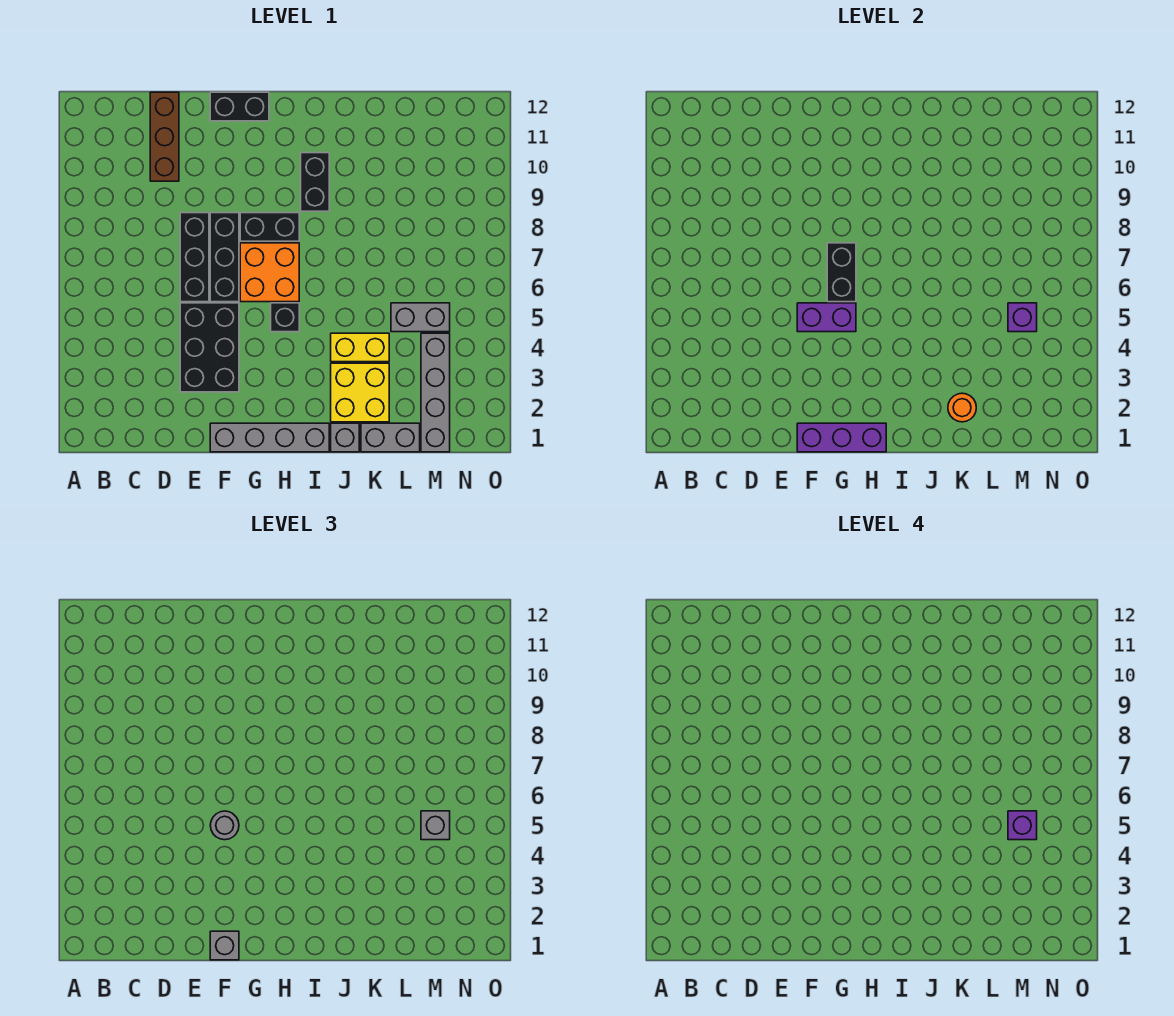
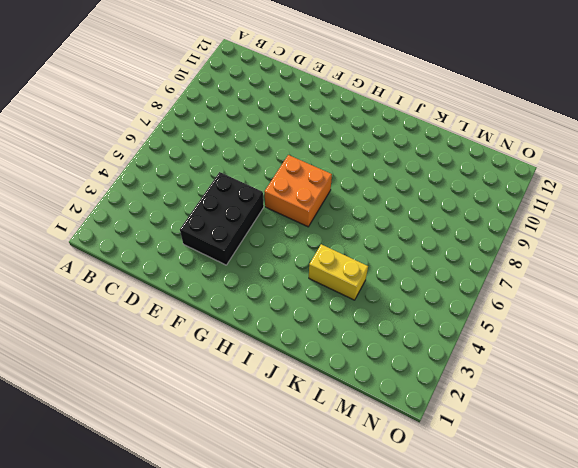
none -> brown 1x3 brick [150,92,179,181]
none -> black 1x3 brick [180,213,209,302]
none -> grey 1x4 brick [210,423,329,452]

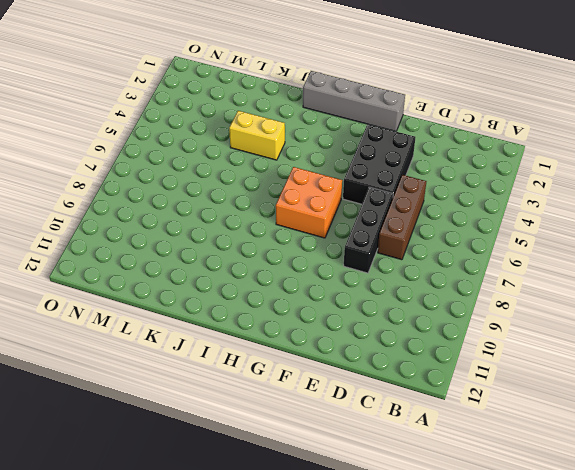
brown 1x3 brick [378,175,426,260] -> brown 1x3 brick moved to [150,92,179,181]
none -> black 1x3 brick [210,213,239,302]
none -> black 1x2 brick [210,92,269,121]
none -> black 1x2 brick [240,213,299,241]

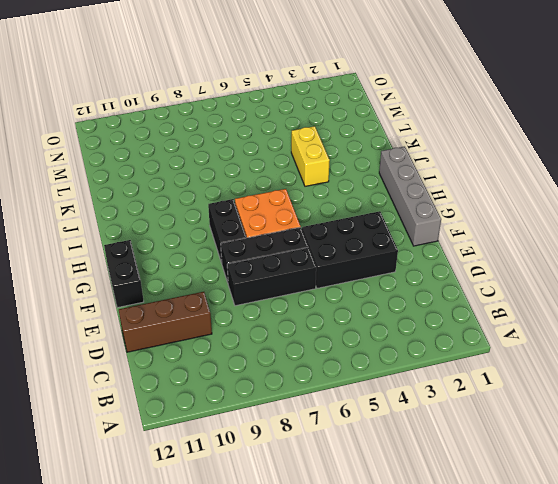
none -> black 1x1 brick [271,303,299,332]
none -> black 1x2 brick [301,153,329,211]
none -> grey 1x1 brick [331,423,359,452]

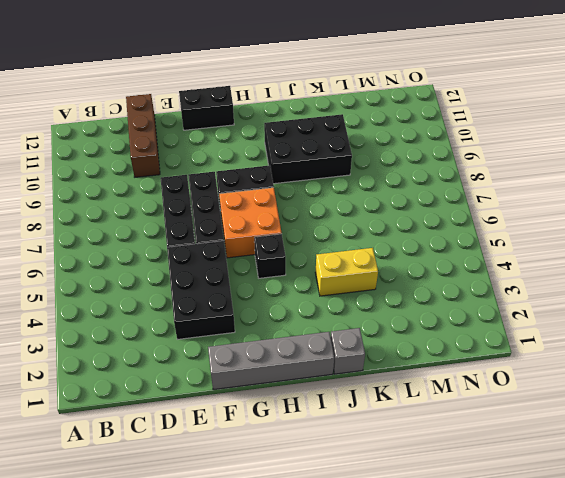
black 2x3 brick [264,114,352,184] -> black 1x2 brick [301,153,329,211]
none -> yellow 2x2 brick [331,363,389,422]
none -> grey 1x2 brick [361,423,420,452]
none -> grey 1x2 brick [391,303,450,332]

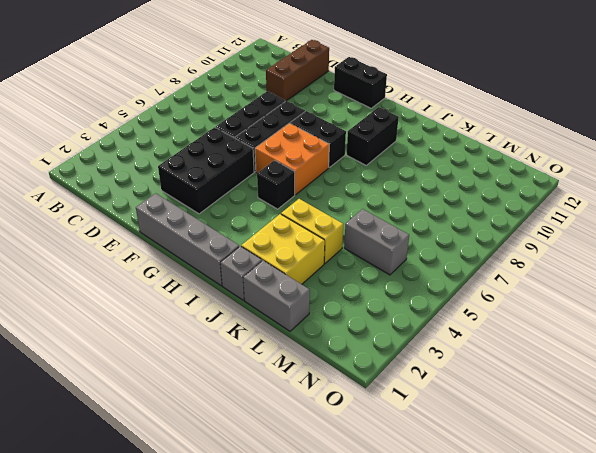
none -> grey 1x4 brick [421,333,450,452]
none -> purple 1x3 brick [797,423,886,452]
none -> purple 1x2 brick [797,303,856,332]

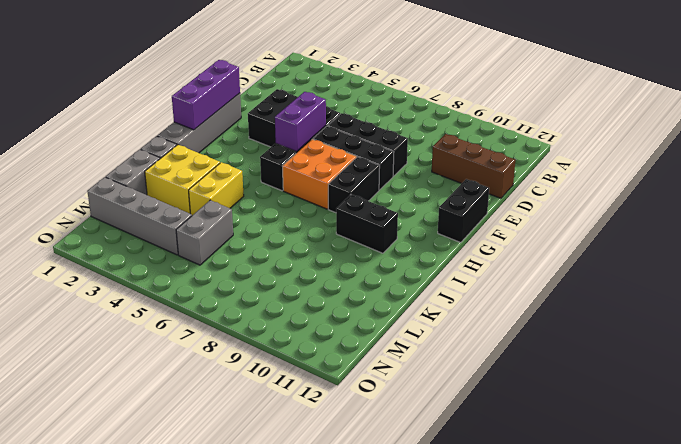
none -> black 1x2 brick [827,243,856,302]
none -> orange 1x1 round brick [948,393,976,422]
none -> purple 1x1 brick [1008,303,1037,332]

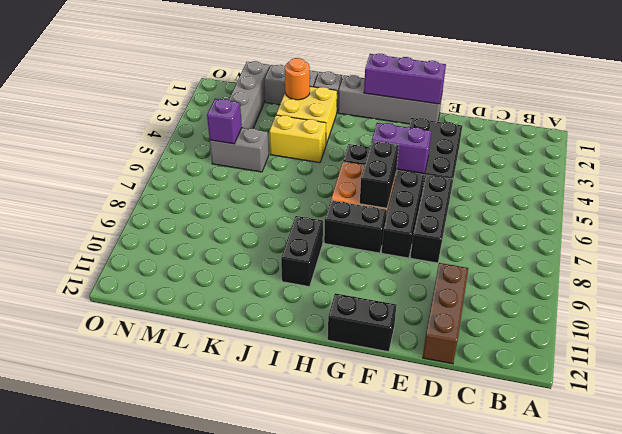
none -> grey 1x1 brick [210,931,239,960]
none -> grey 1x1 round brick [210,811,239,840]
none -> grey 1x1 brick [421,811,450,840]

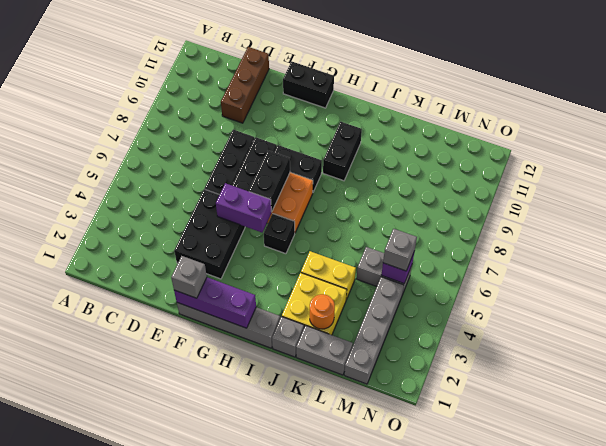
none -> grey 1x1 round brick [210,811,239,840]
none -> purple 1x1 brick [1008,811,1037,840]

